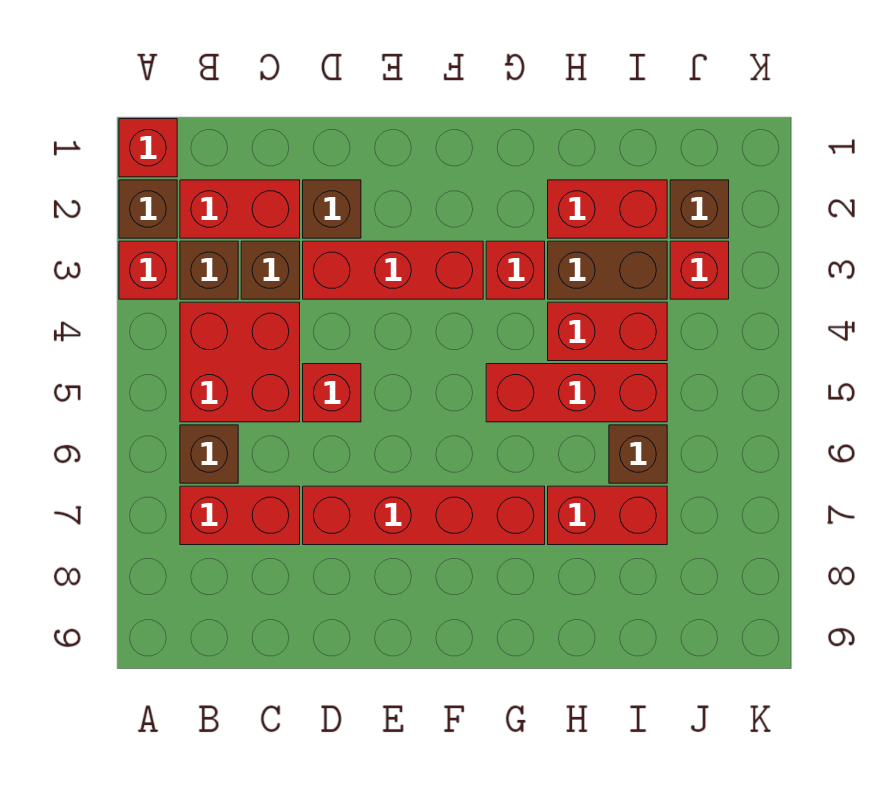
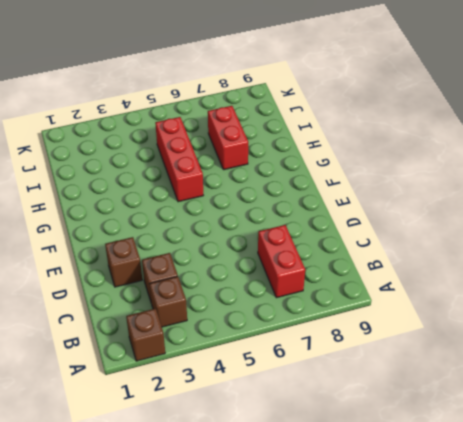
none -> red 1x1 brick [119,119,177,177]
none -> red 1x1 brick [119,241,177,299]
none -> red 1x2 brick [180,180,300,238]

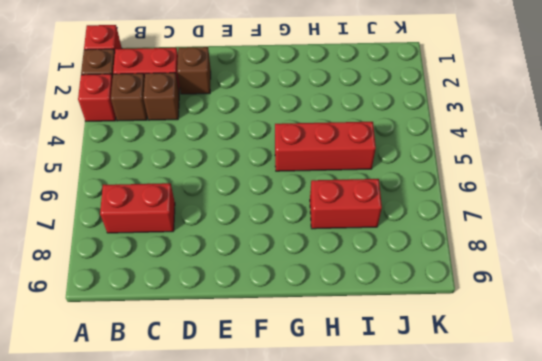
none -> red 2x2 brick [180,302,300,422]
none -> brown 1x1 brick [180,425,238,483]
none -> red 1x3 brick [303,241,483,299]

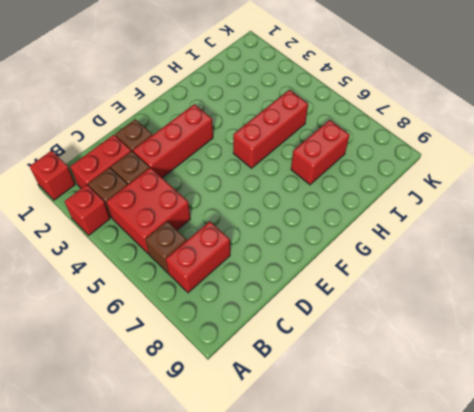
none -> brown 1x1 brick [119,180,177,238]
none -> red 1x1 brick [303,364,361,422]
none -> red 1x4 brick [303,486,545,545]

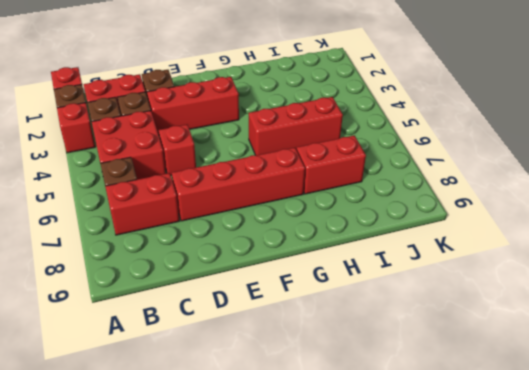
none -> red 1x1 brick [486,241,545,299]
none -> red 1x2 brick [548,180,667,238]
none -> brown 1x2 brick [548,241,667,299]

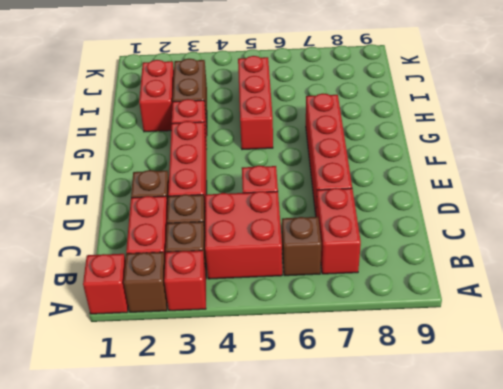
none -> red 1x2 brick [548,302,667,361]
none -> red 1x2 brick [548,486,667,545]
none -> brown 1x1 brick [609,425,667,483]

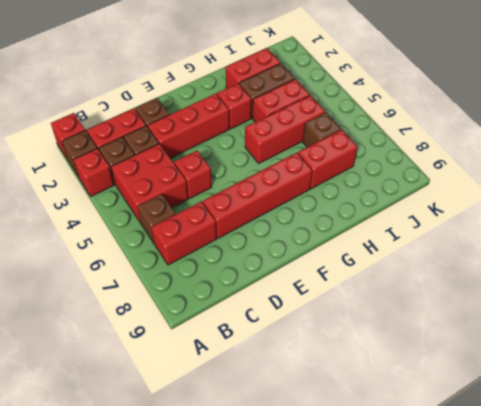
none -> brown 1x1 brick [670,180,729,238]
none -> red 1x1 brick [670,241,729,299]

